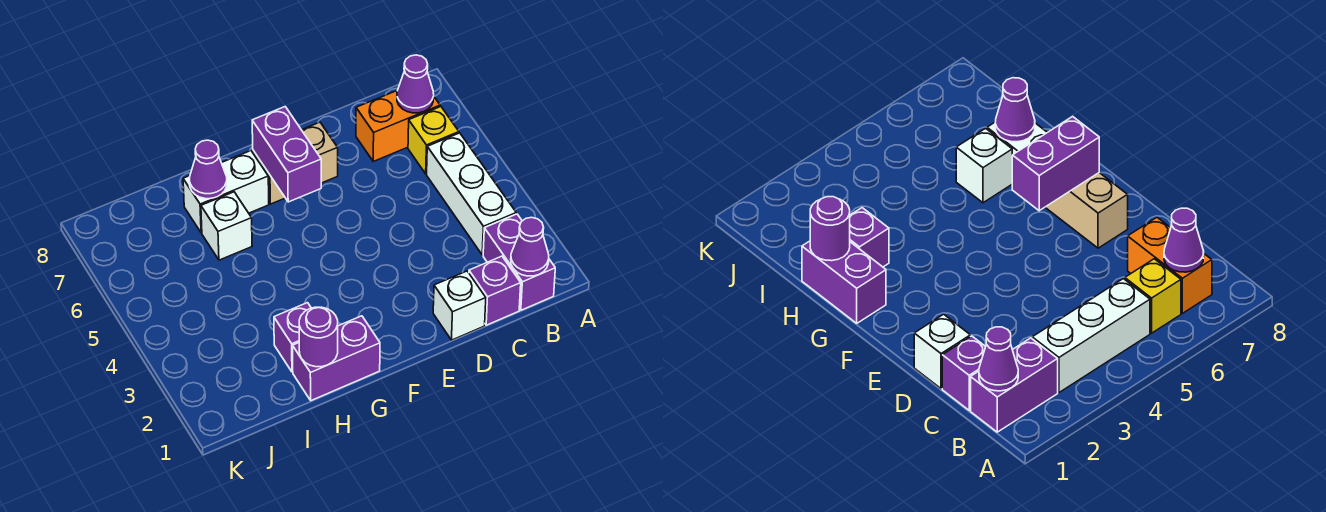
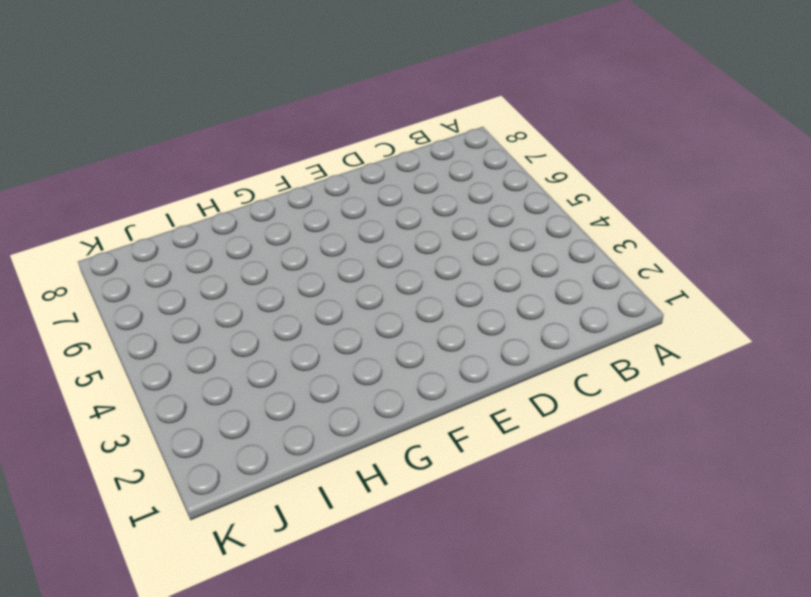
none -> purple 1x2 brick [483,214,555,310]
none -> white 1x3 brick [427,133,516,255]
none -> yellow 1x1 brick [408,107,459,174]

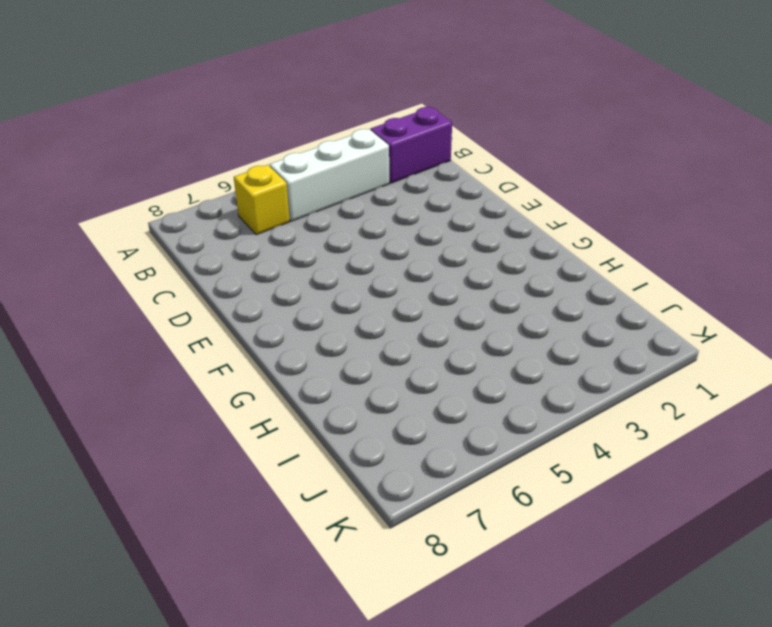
none -> orange 1x2 brick [356,91,440,161]
none -> purple 1x1 brick [469,256,521,325]
none -> white 1x1 brick [433,271,486,340]

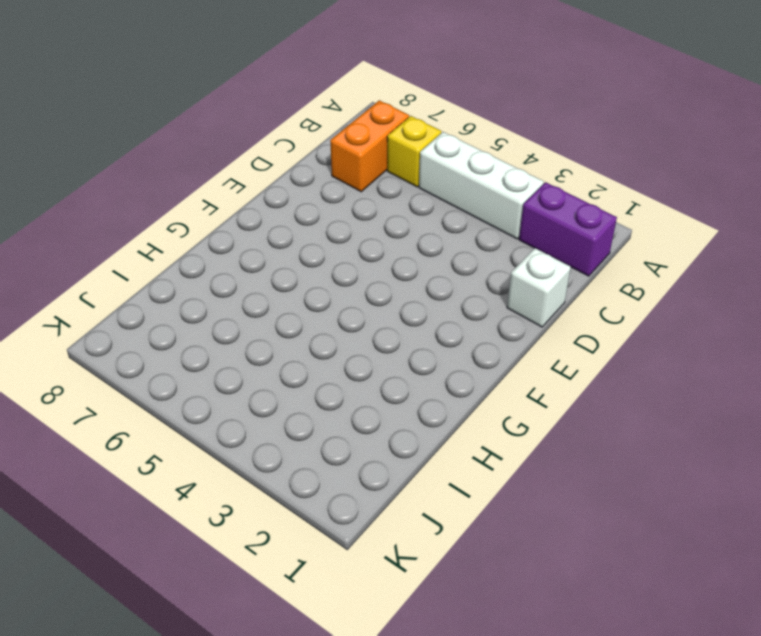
none -> purple 1x1 brick [469,256,521,325]
none -> tan 1x2 brick [253,122,338,204]
none -> purple 1x2 brick [293,316,380,401]

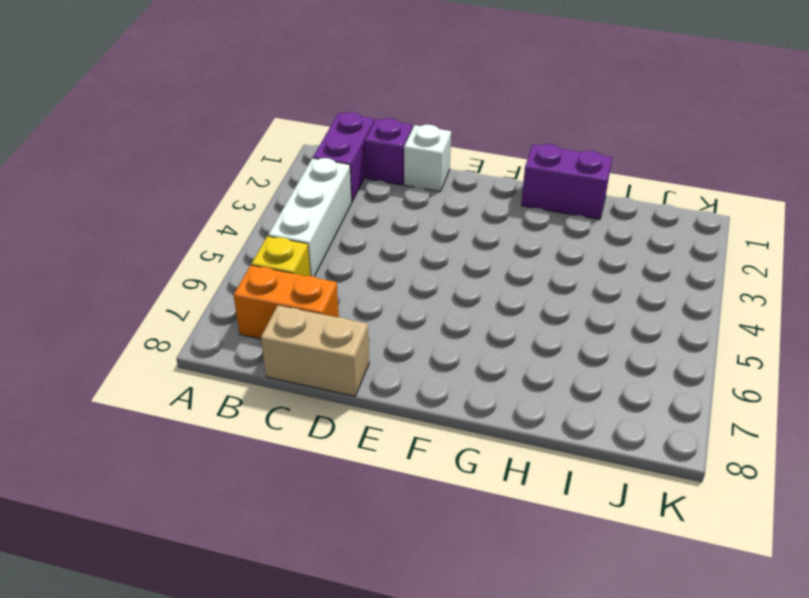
tan 1x2 brick [261,306,369,396] -> tan 1x2 brick moved to [253,122,338,204]
none -> white 1x2 brick [183,151,269,233]
none -> purple 1x1 brick [274,303,311,372]
none -> white 1x1 brick [201,192,252,260]

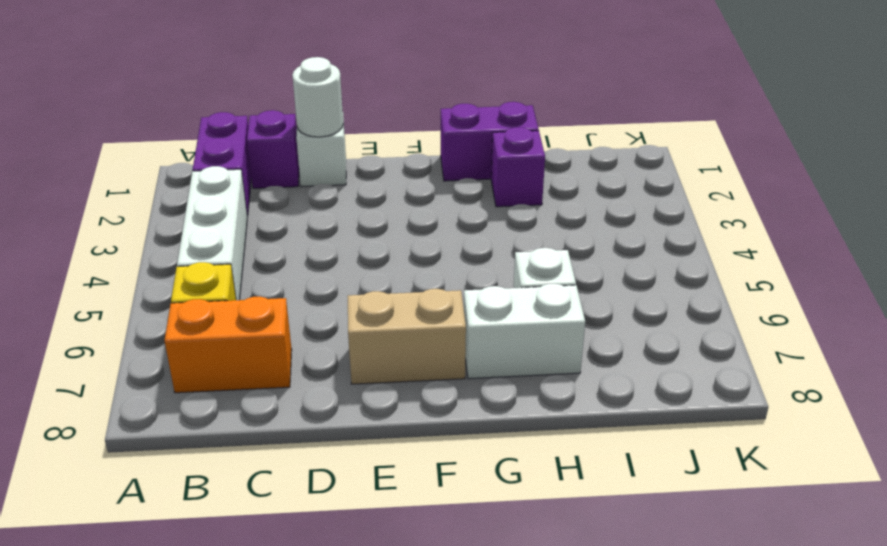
white 1x1 round brick [292,57,343,137] -> none
none -> purple 1x1 cone [511,217,549,276]
none -> purple 1x1 cone [397,55,434,113]
none -> purple 1x2 brick [252,107,321,202]

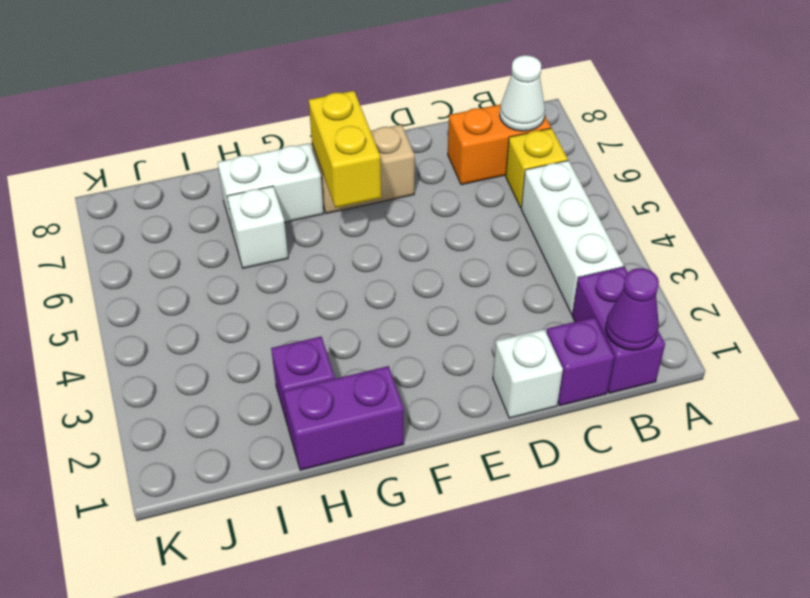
white 1x1 cone [500,55,545,131] -> purple 1x1 cone [397,55,434,113]
yellow 1x2 brick [309,91,381,208] -> purple 1x2 brick [252,107,321,202]
none -> purple 1x1 round brick [299,307,338,367]
none -> purple 1x1 cone [190,140,227,199]

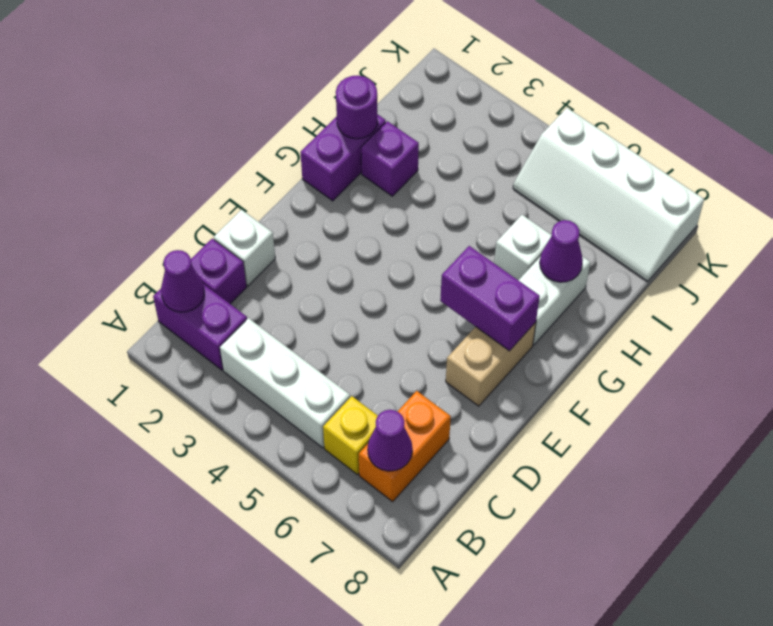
white 2x4 slope [513,108,704,281] -> none

